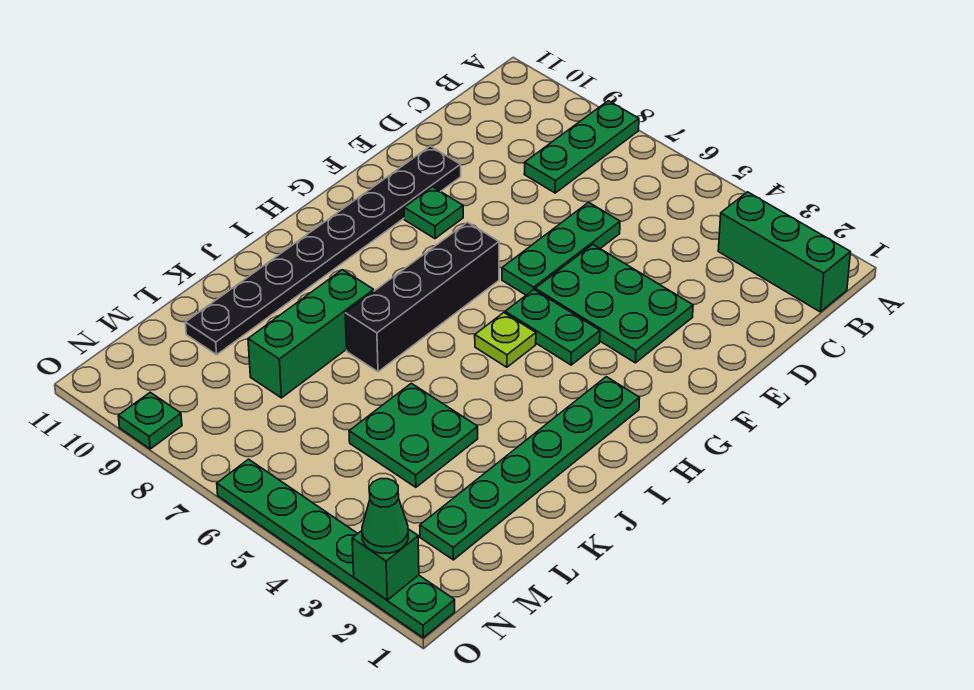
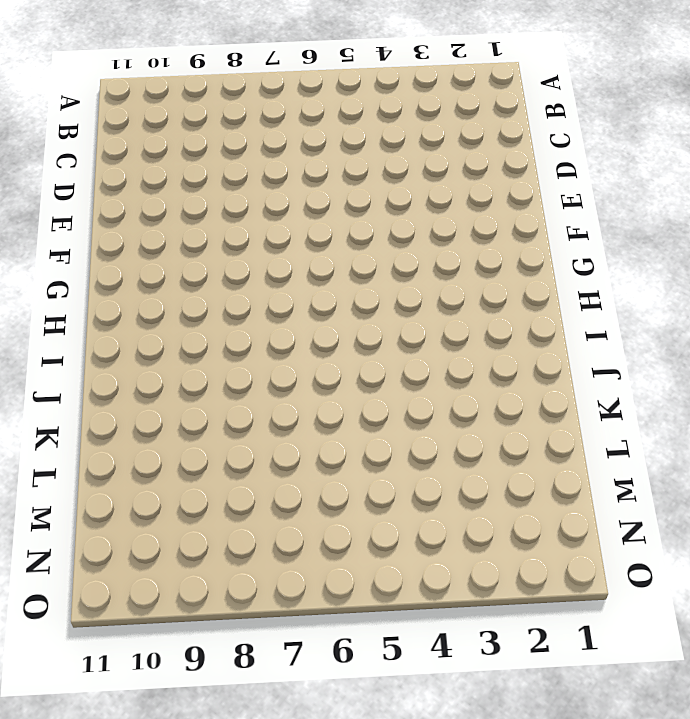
none -> green 1x3 plate [524,101,639,193]
none -> green 1x3 brick [718,192,850,312]
none -> green 1x3 plate [502,202,620,295]

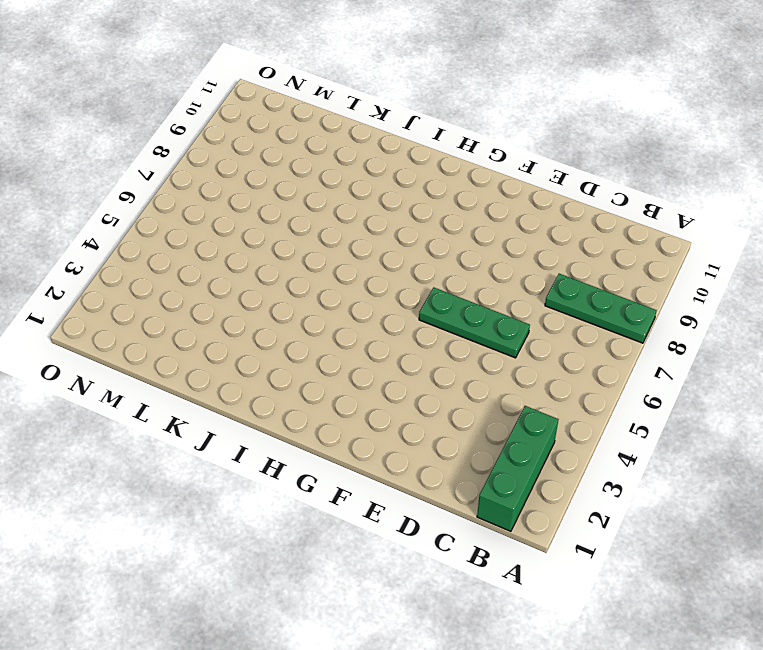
none -> green 2x3 plate [535,244,693,363]
none -> black 1x8 plate [185,146,461,355]
none -> green 1x1 plate [404,187,463,239]

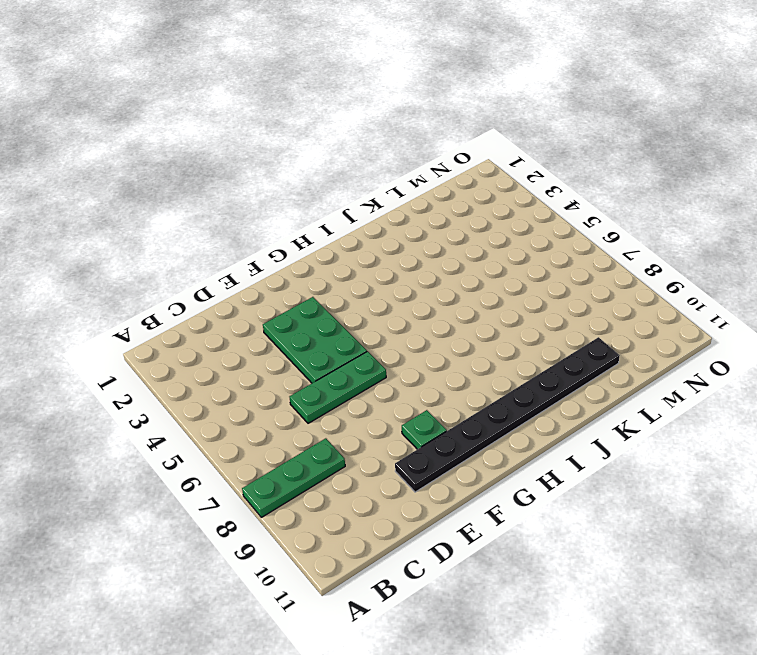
none -> green 1x3 brick [718,192,850,312]
none -> green 1x2 plate [505,290,600,365]
none -> black 1x4 brick [345,222,499,372]

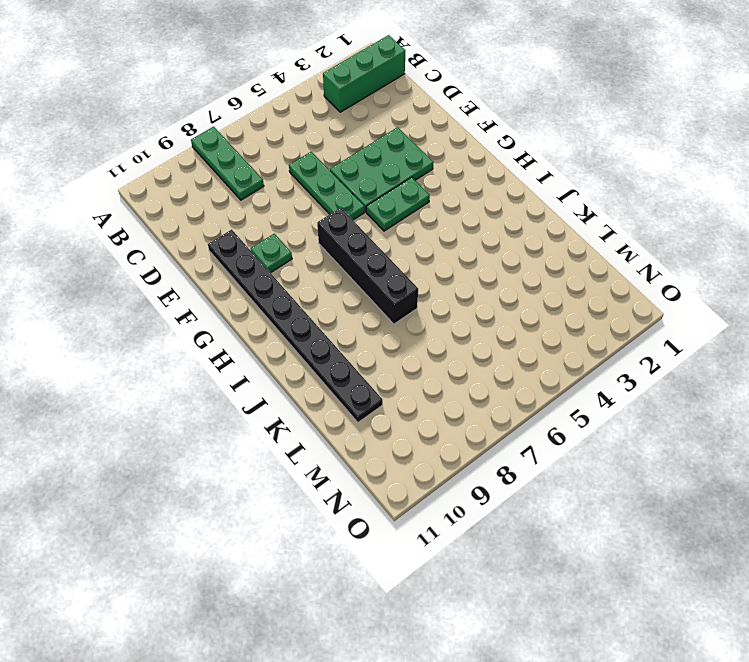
none -> green 1x6 plate [420,377,640,560]
none -> lime 1x1 plate [475,313,536,367]
none -> green 1x3 brick [248,270,374,398]

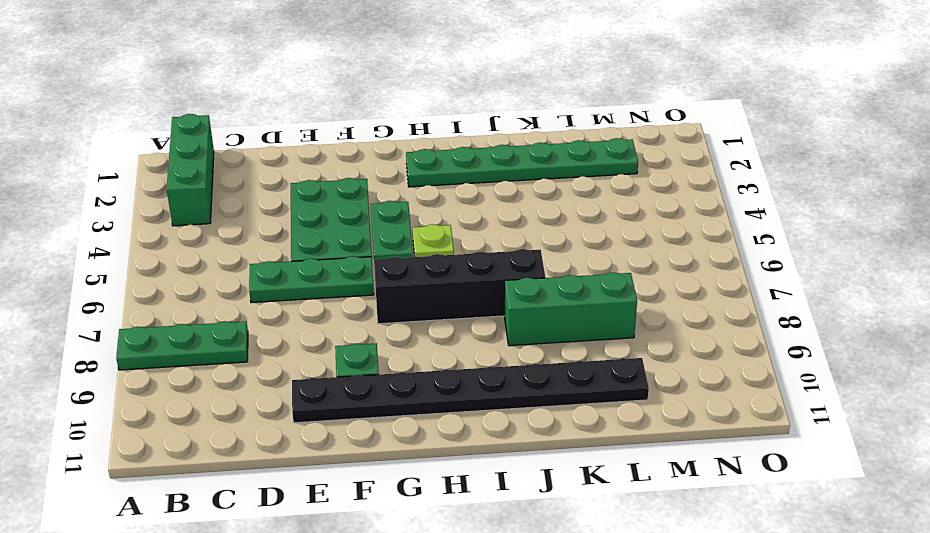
none -> green 2x2 plate [349,383,478,487]
none -> green 1x6 plate [217,459,455,638]
none -> green 1x1 plate [118,392,182,449]

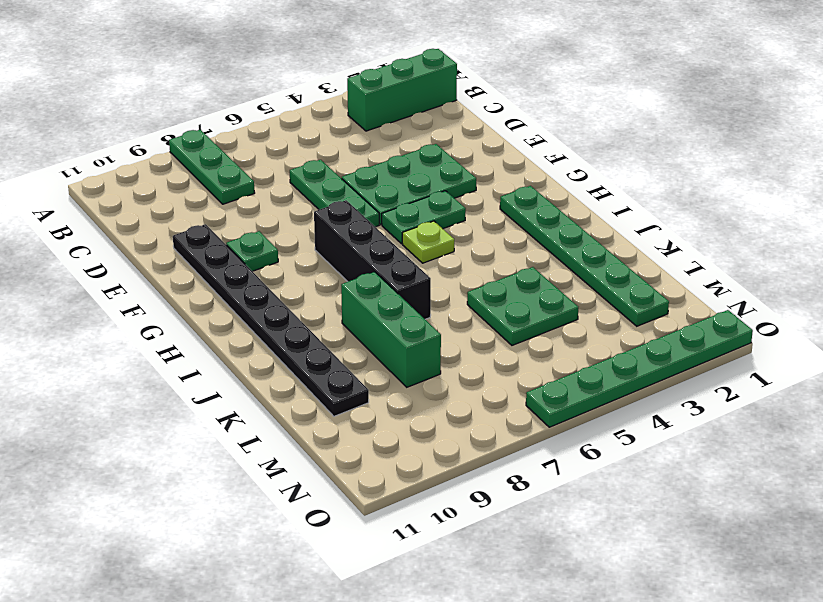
none -> green 1x1 plate [118,392,182,449]
none -> green 1x1 brick [352,529,419,600]
none -> green 1x1 cone [362,479,408,554]

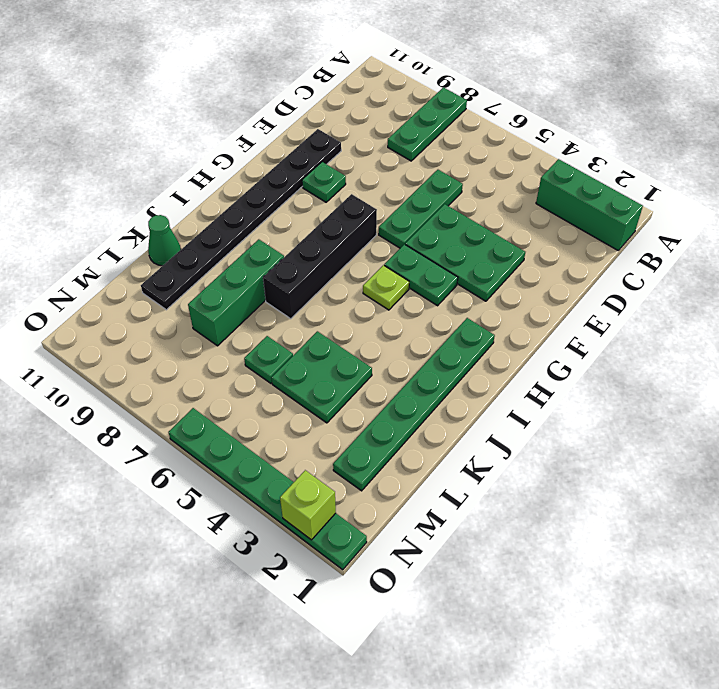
green 1x1 cone [148,215,181,266] -> green 1x1 cone moved to [362,479,408,554]
green 1x1 plate [244,336,293,383] -> green 1x1 plate moved to [118,392,182,449]
lime 1x1 brick [280,470,336,540] -> green 1x1 brick [352,529,419,600]

